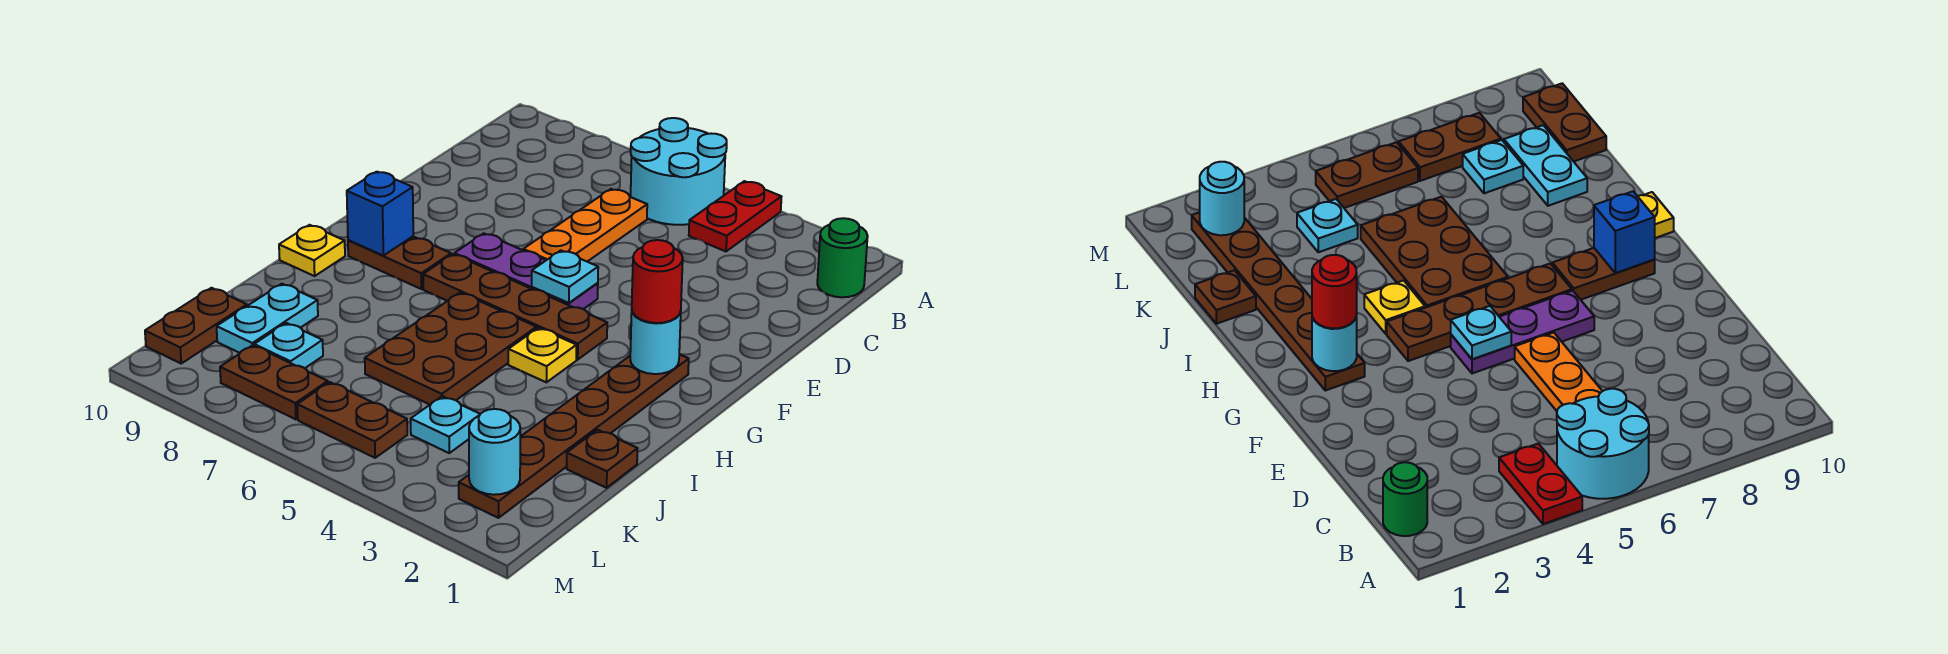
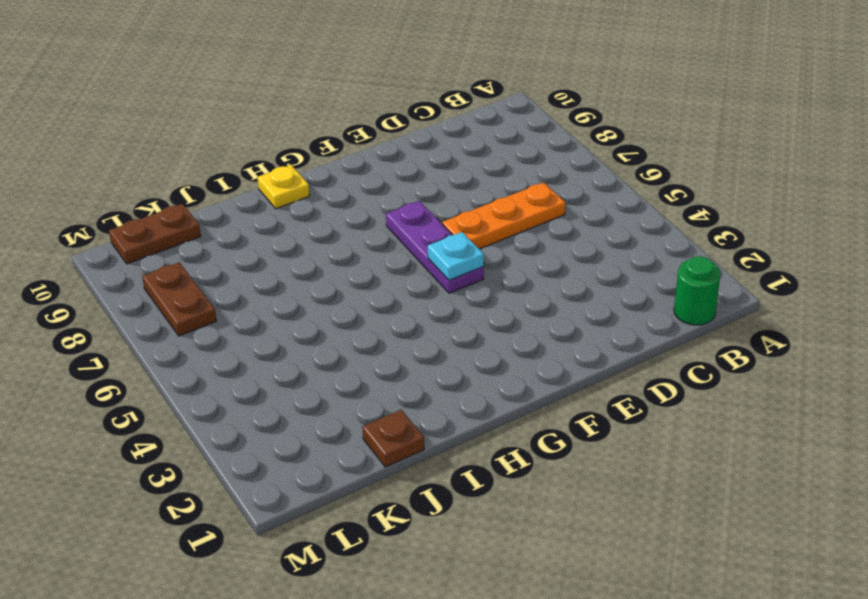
none -> red 1x2 plate [689,181,781,251]
none -> cyan 2x2 round brick [631,118,727,225]
none -> brown 1x6 plate [459,354,689,518]

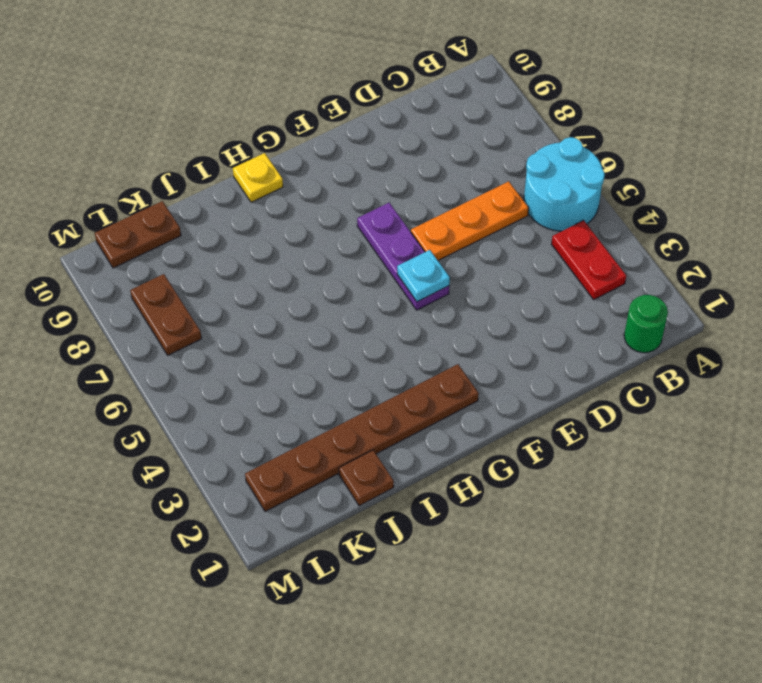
red 1x2 plate [552,220,626,300] -> red 1x2 plate turned to [689,181,781,251]
none -> brown 1x4 plate [423,254,607,360]
none -> brown 1x2 plate [348,237,451,289]
none -> yellow 1x1 plate [508,328,576,382]

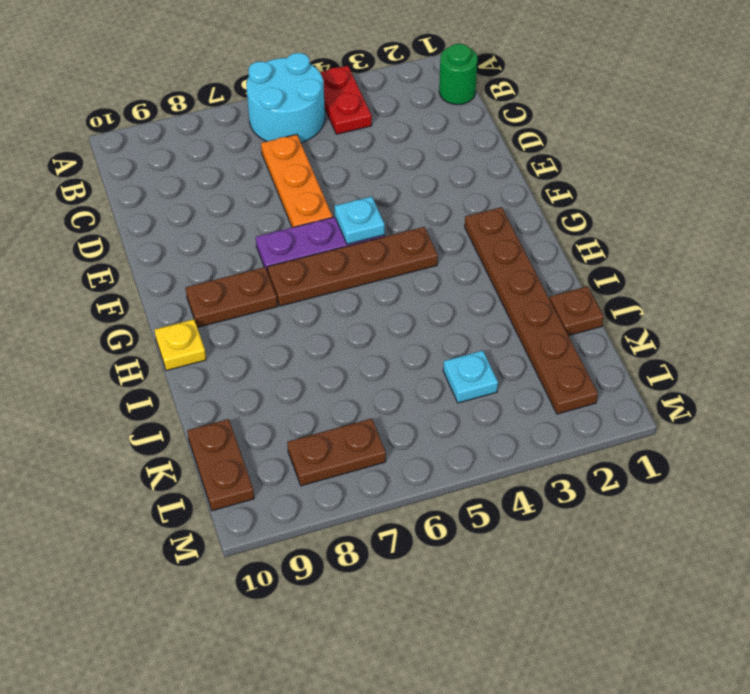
none -> yellow 1x1 plate [508,328,576,382]
none -> brown 2x3 plate [365,293,536,404]
none -> cyan 1x2 plate [217,284,318,353]

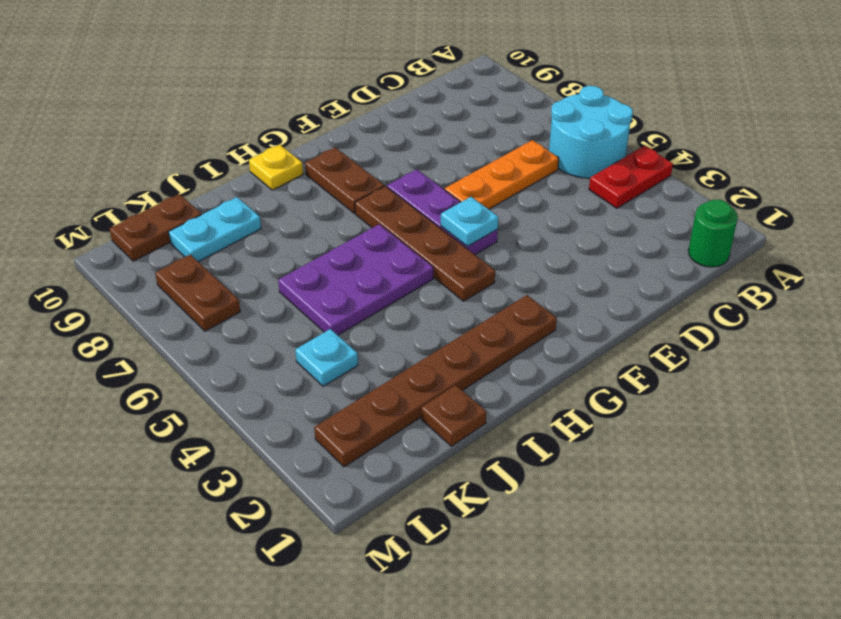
purple 2x3 plate [278,224,433,335] -> brown 2x3 plate [365,293,536,404]
none -> yellow 1x1 plate [508,328,576,382]
none -> cyan 1x1 plate [254,323,323,368]
none -> brown 1x2 plate [297,382,407,458]

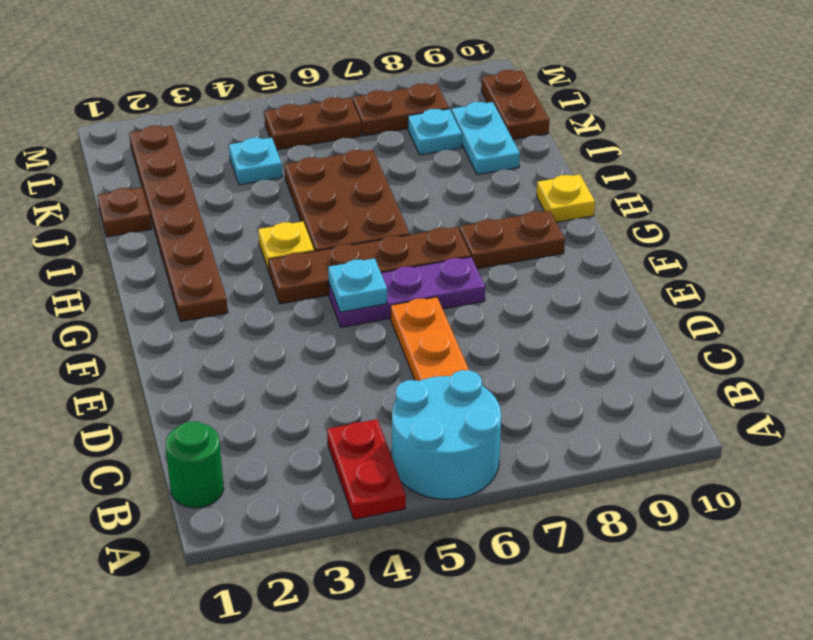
none -> cyan 1x1 round brick [630,312,681,374]
none -> blue 1x1 brick [347,172,413,256]
none -> cyan 1x1 round brick [469,409,520,495]

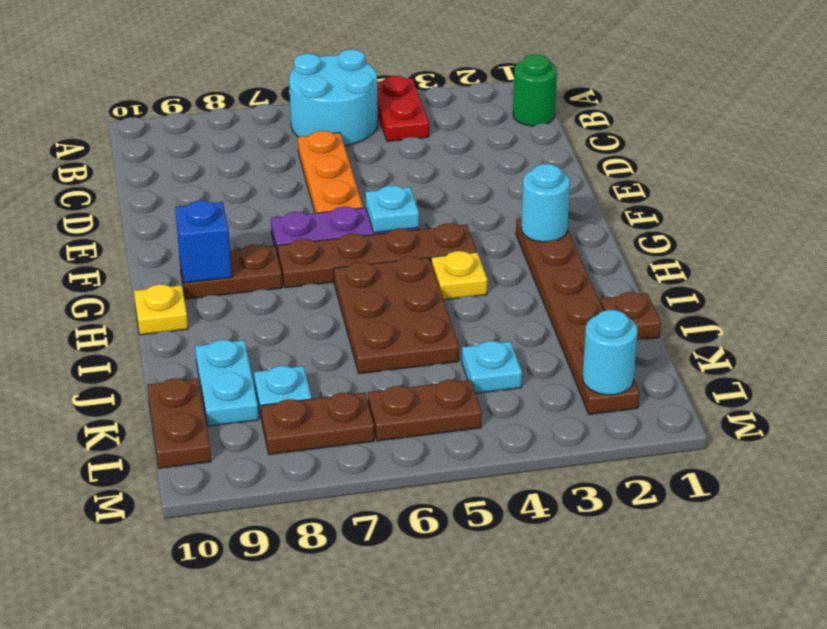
none -> red 1x1 round brick [632,240,683,323]

